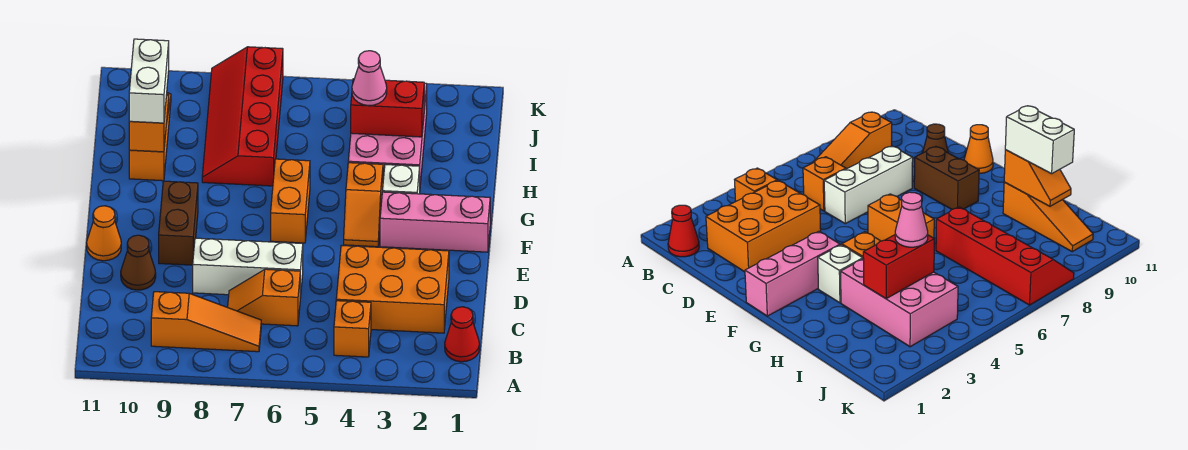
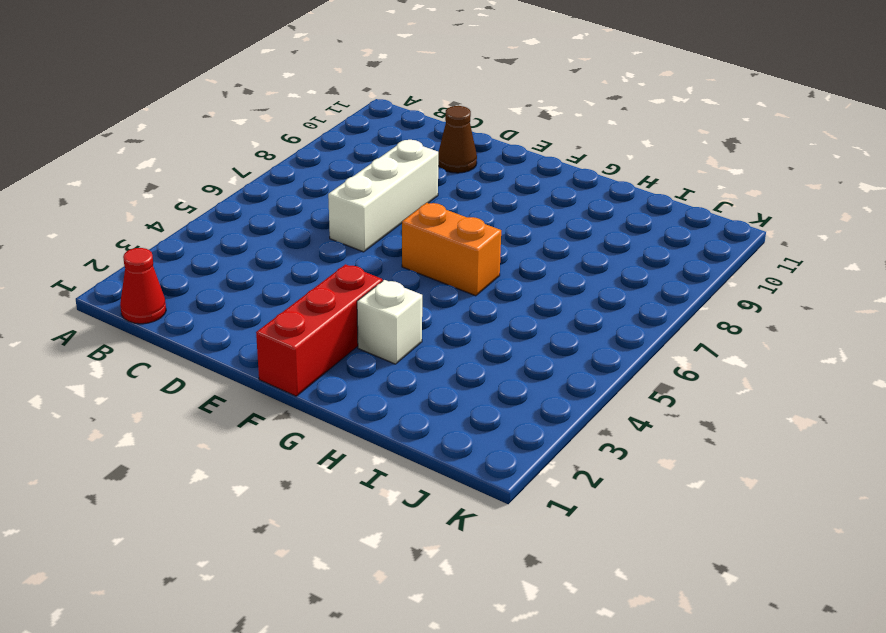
red 1x3 brick [256,264,383,396] -> pink 1x3 brick [380,192,490,252]
none -> orange 1x1 brick [334,301,371,357]
none -> orange 1x3 slope [151,292,261,352]
none -> orange 2x3 brick [336,245,449,333]

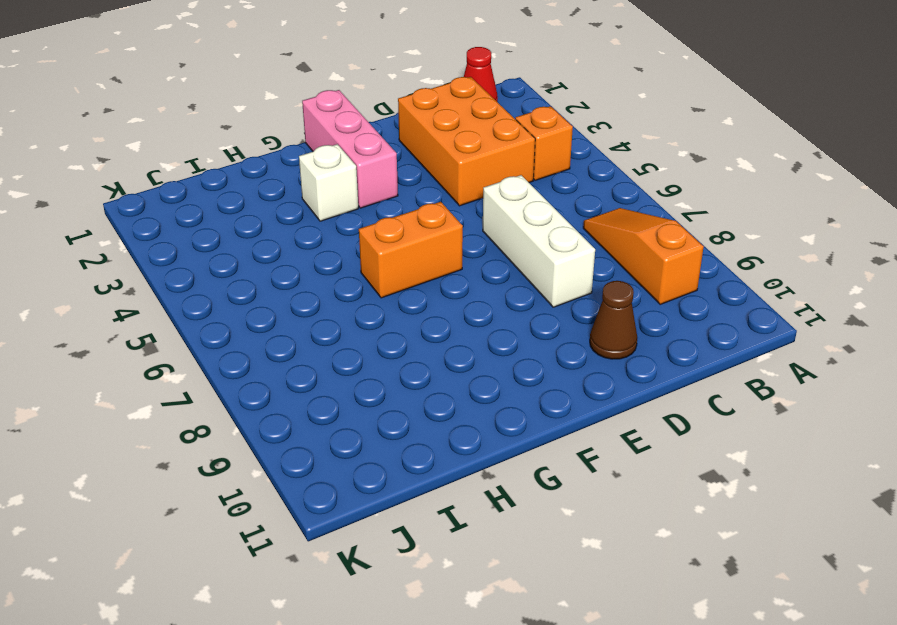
none -> orange 1x2 slope [228,269,300,326]
none -> brown 1x2 brick [159,181,198,265]
none -> orange 1x1 cone [87,206,121,261]

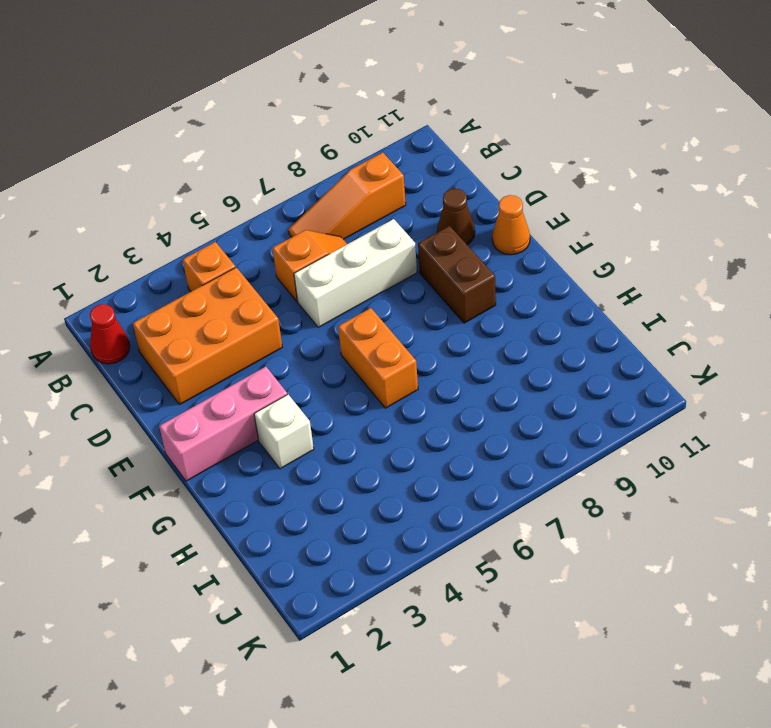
none -> orange 1x2 slope [344,163,383,247]
none -> pink 2x3 brick [348,83,427,184]
none -> red 2x4 slope [202,47,283,186]

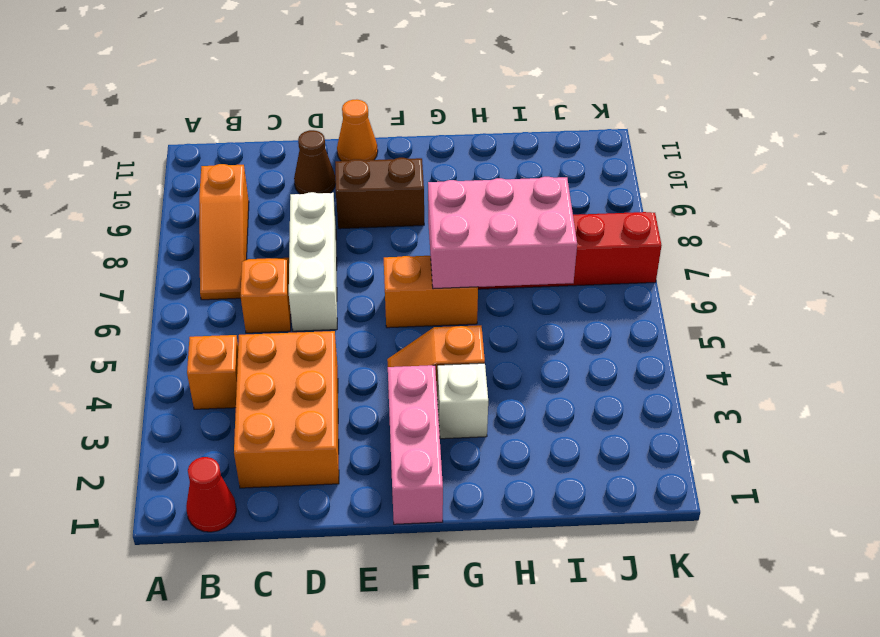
pink 2x3 brick [428,177,577,289] -> pink 2x3 brick moved to [348,83,427,184]
none -> orange 1x3 slope [129,94,171,181]
none -> orange 1x2 slope [129,93,169,152]
none -> red 1x2 brick [351,79,424,137]

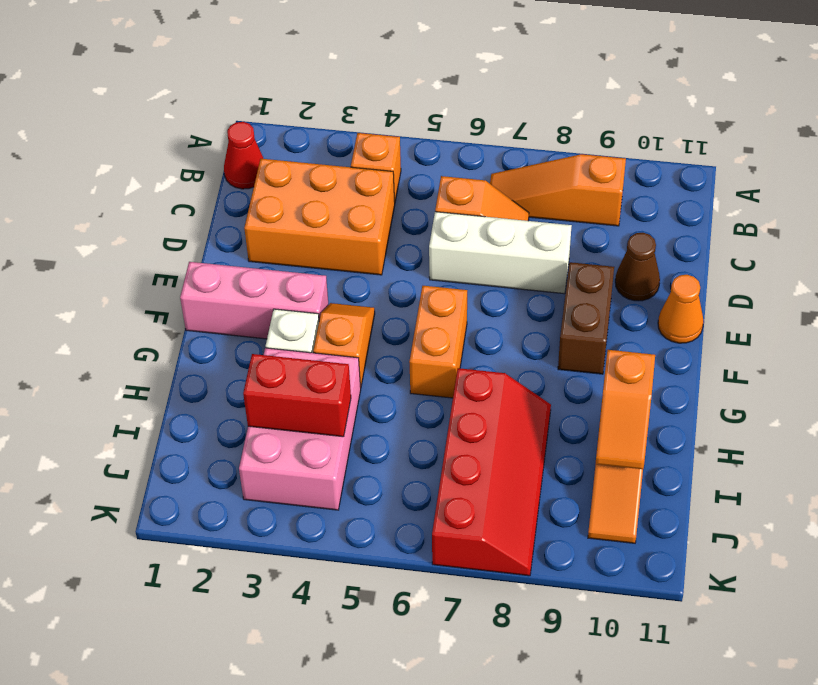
none -> white 1x2 brick [129,39,169,123]
none -> pink 1x1 cone [352,51,387,106]

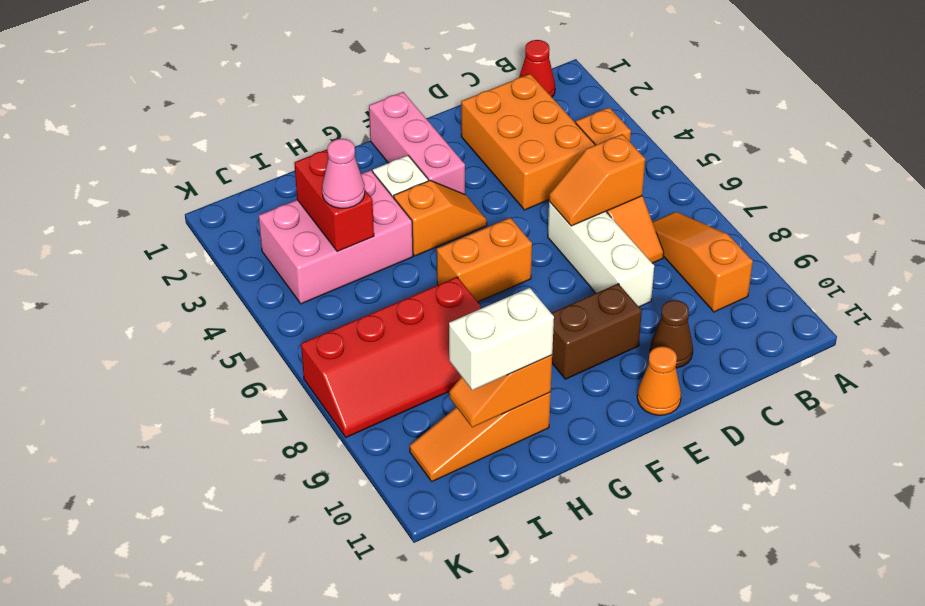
orange 1x2 slope [549,134,645,226] -> none

